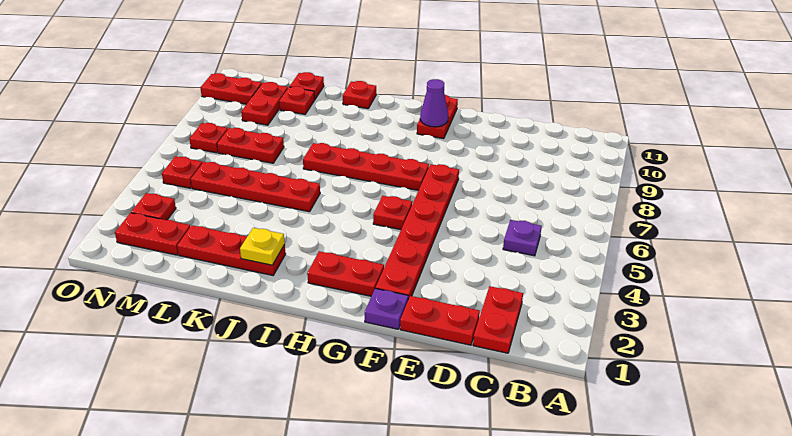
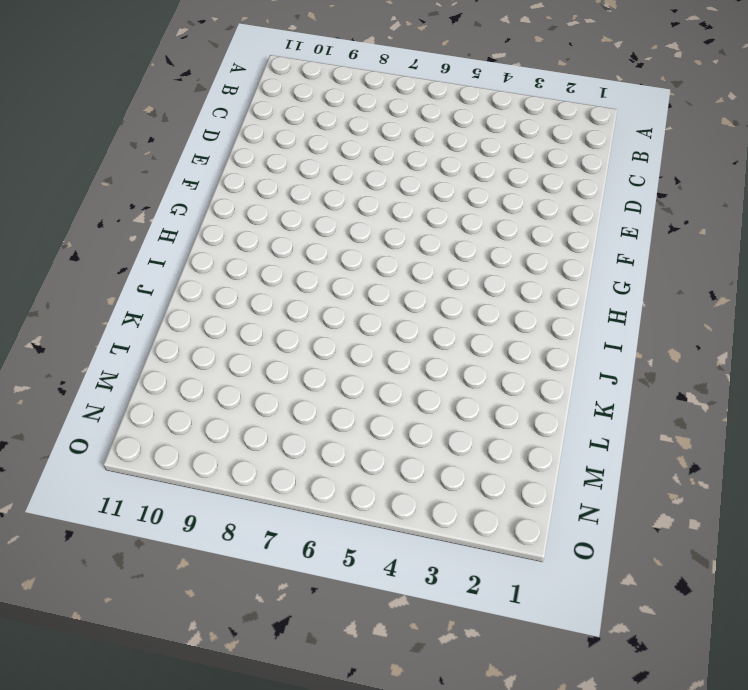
none -> red 1x2 plate [473,286,523,353]
none -> purple 1x1 plate [503,220,542,256]
none -> red 1x2 plate [400,296,480,345]

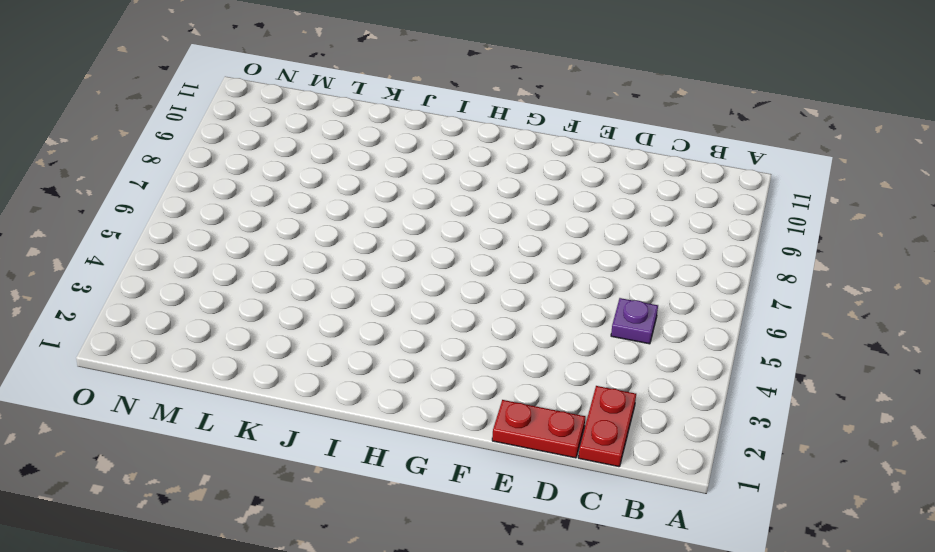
none -> purple 1x1 plate [365,288,408,329]
none -> red 1x6 plate [376,164,459,299]
none -> red 1x2 plate [307,251,384,296]

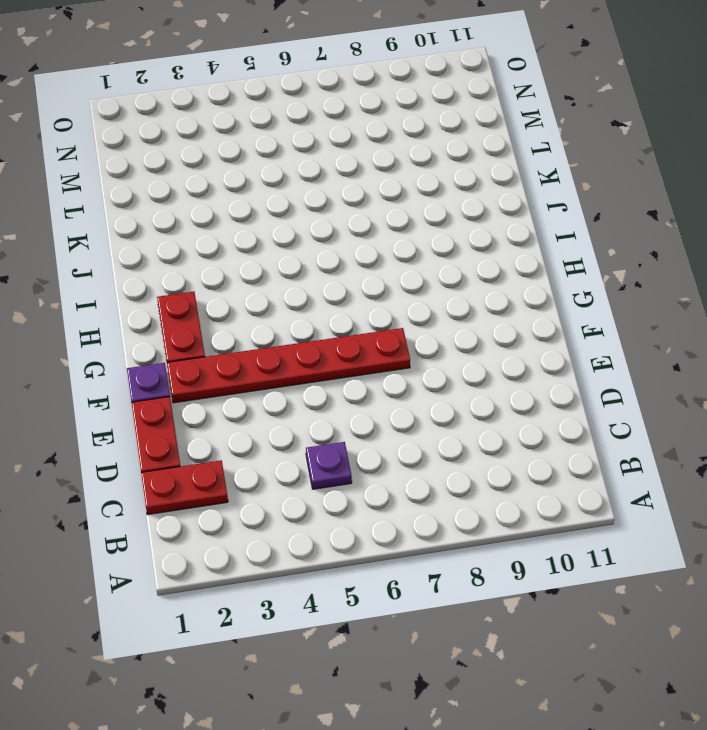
none -> red 1x1 plate [373,196,412,230]
none -> red 1x4 plate [303,143,429,190]
none -> red 1x2 plate [417,95,458,139]

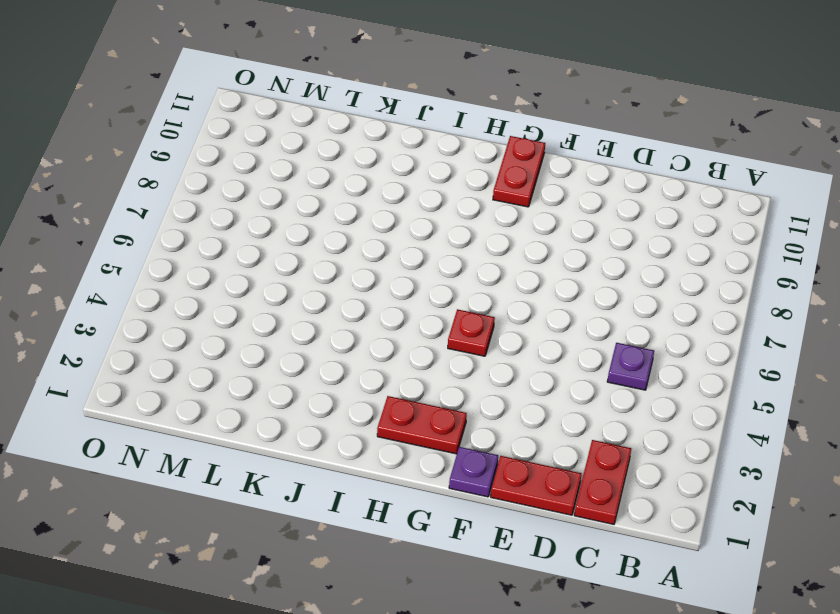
none -> red 1x6 plate [376,164,459,299]
none -> red 1x4 plate [303,143,429,190]
none -> red 1x3 plate [177,225,286,275]

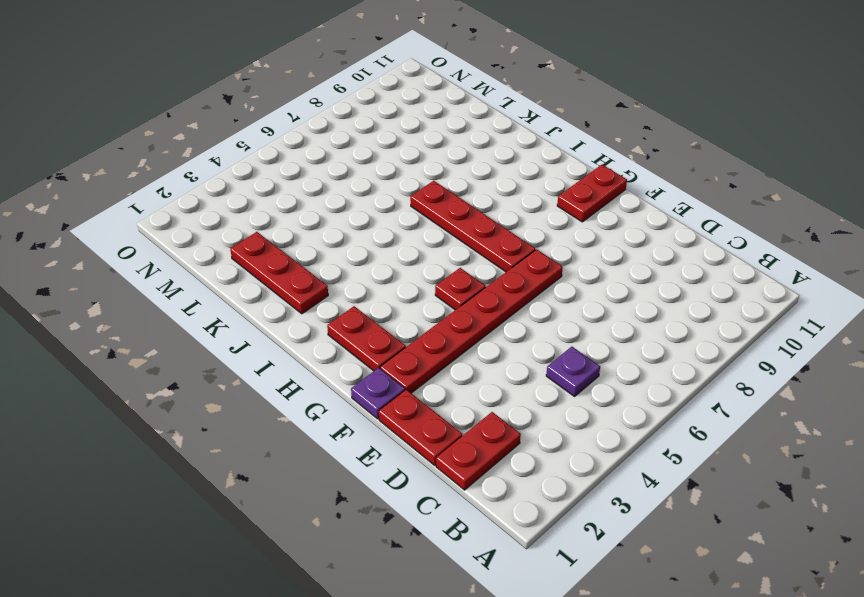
none -> red 1x4 plate [191,162,320,212]
none -> red 1x1 plate [343,81,376,109]
none -> red 1x2 plate [217,128,284,163]

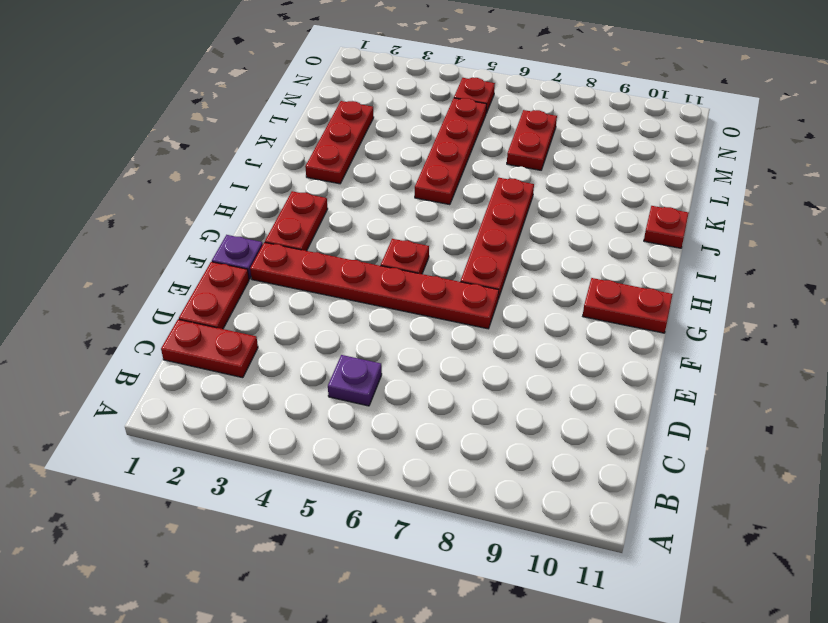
none -> red 1x1 plate [279,86,315,114]
none -> red 1x1 plate [289,72,324,99]
none -> red 1x2 plate [115,213,190,255]

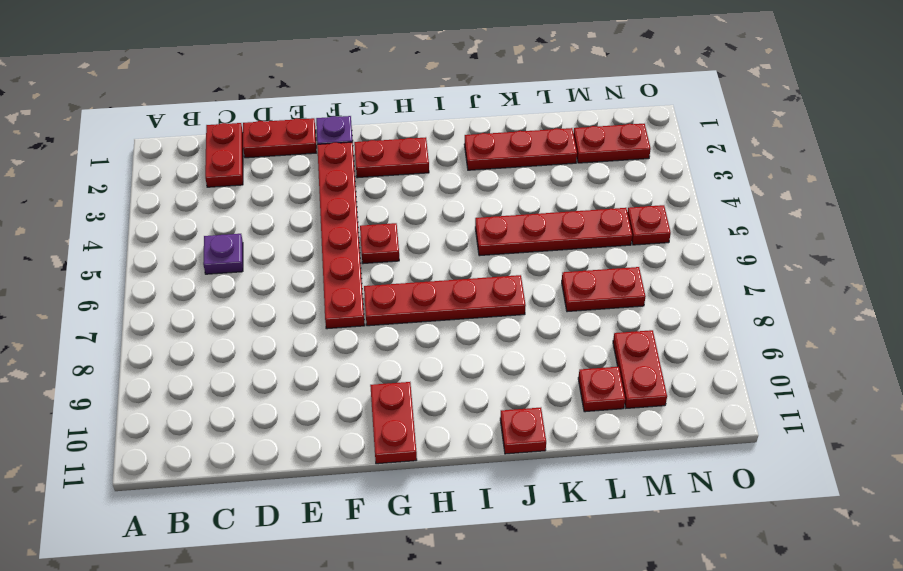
none -> red 1x1 plate [289,72,324,99]
none -> red 1x1 plate [131,193,176,220]
none -> red 1x1 plate [189,123,228,153]

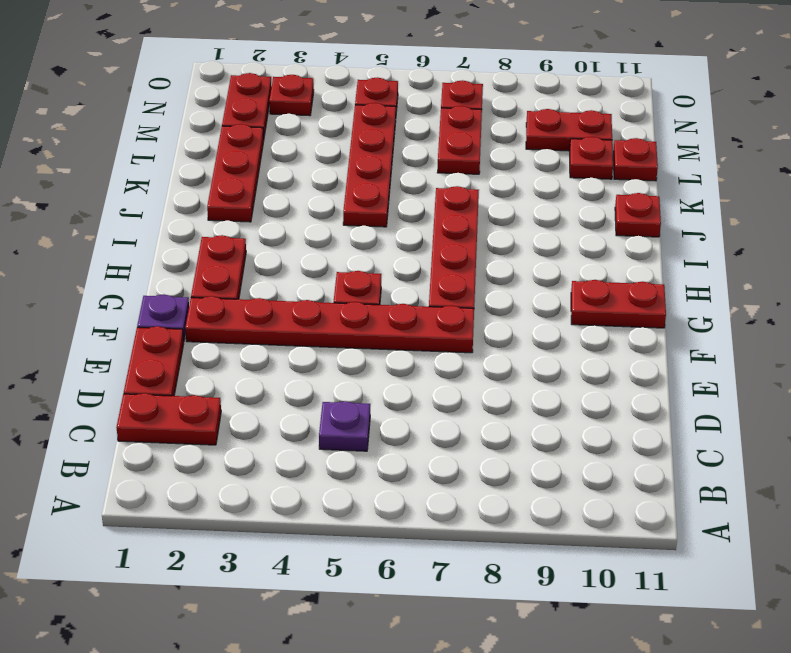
none -> red 1x2 plate [200,73,262,104]
none -> purple 1x1 cone [420,79,448,127]
none -> yellow 1x1 plate [240,228,285,265]

